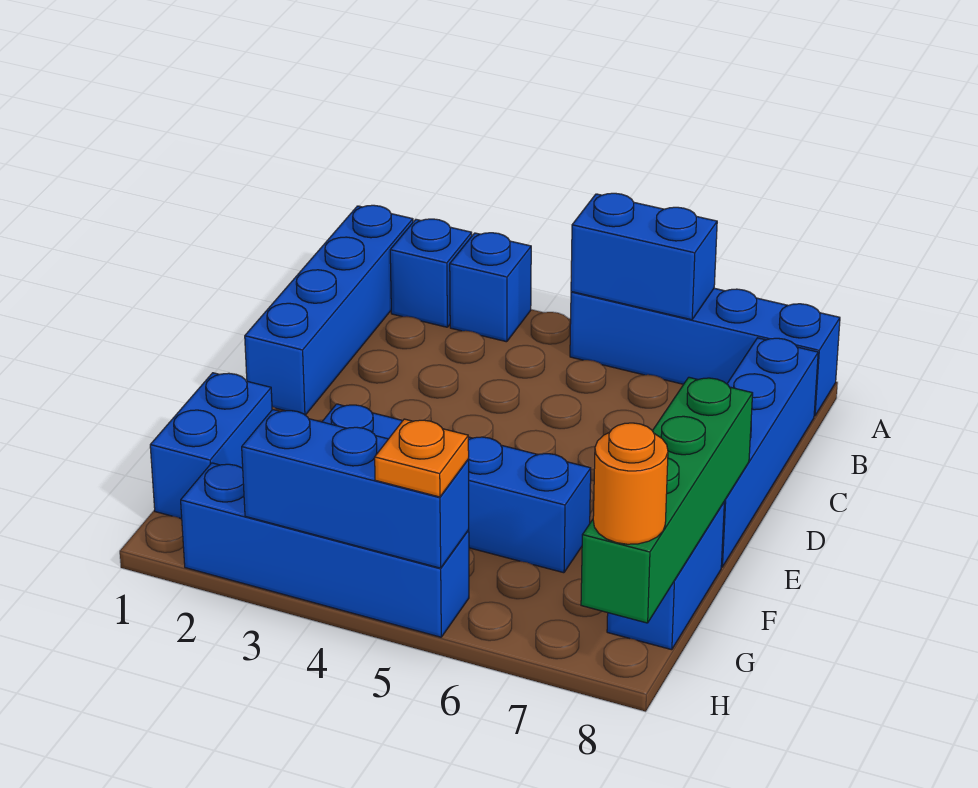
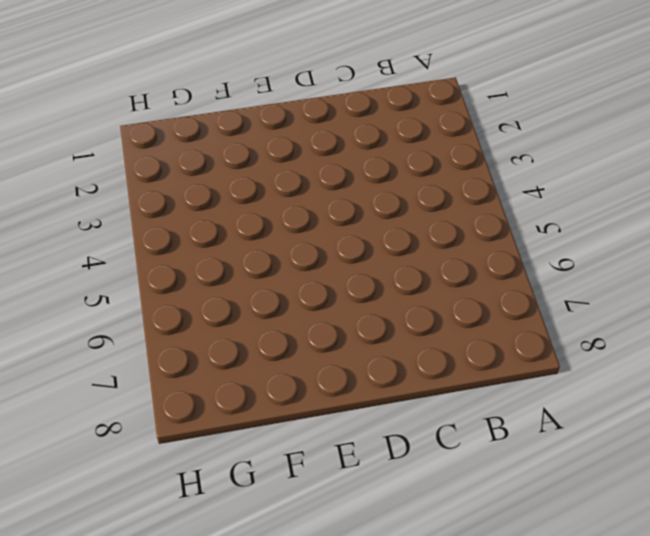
none -> blue 1x4 brick [245,205,413,415]
none -> blue 1x1 brick [390,219,472,327]
none -> blue 1x1 brick [450,233,531,342]

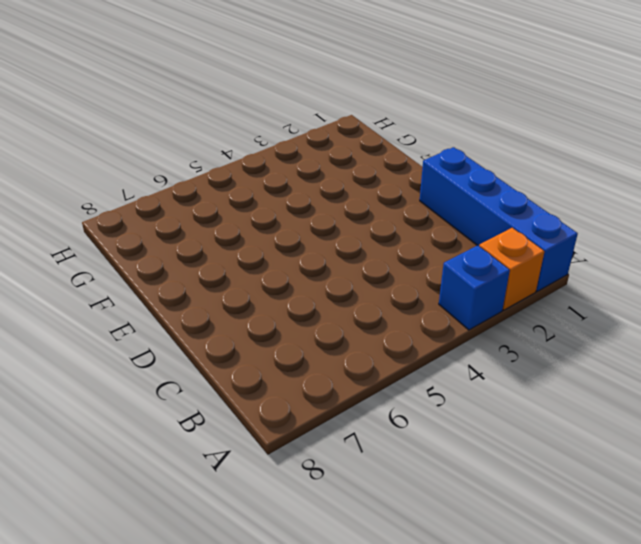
orange 1x1 brick [479,228,544,310] -> blue 1x1 brick [390,219,472,327]
none -> blue 1x4 brick [570,288,840,416]
none -> blue 1x4 brick [721,338,818,567]
none -> blue 1x2 brick [150,373,272,519]

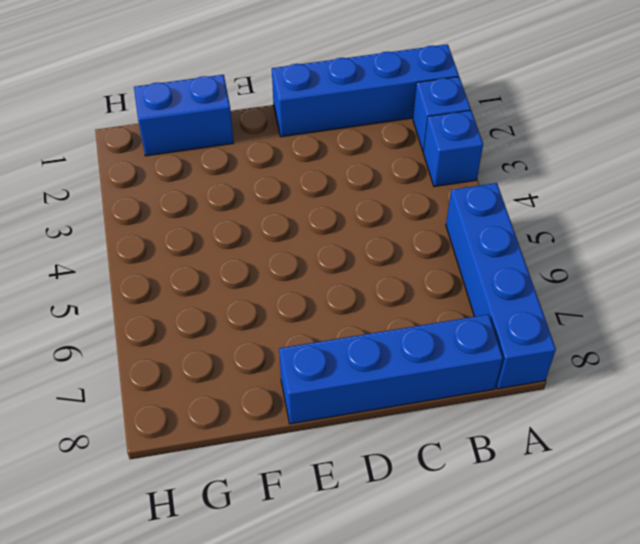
none -> blue 1x4 brick [322,404,591,573]
none -> blue 1x2 brick [607,502,724,650]
none -> blue 1x4 brick [181,463,469,637]

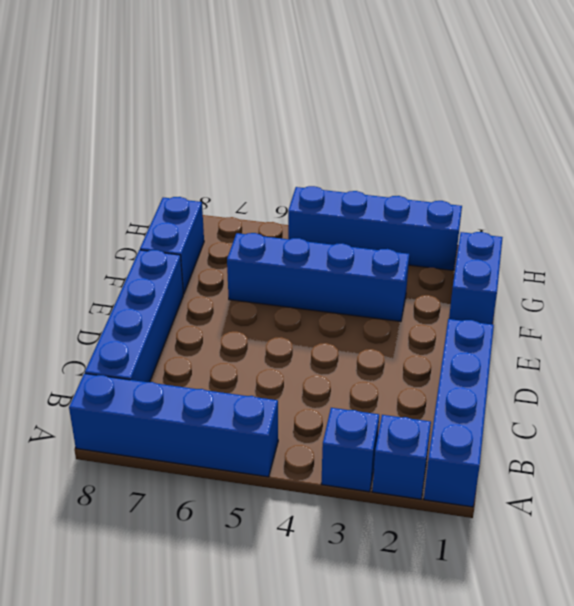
none -> blue 1x2 brick [571,193,717,320]
none -> green 1x4 brick [581,377,753,623]
none -> blue 1x3 brick [242,410,469,568]

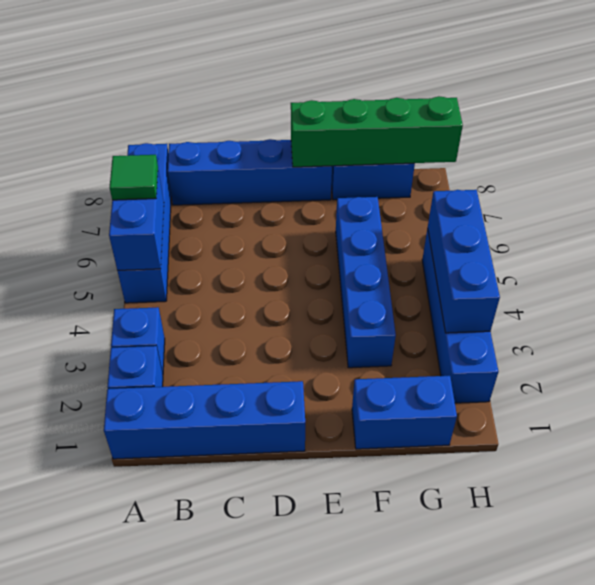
green 1x1 tile [110,155,158,200] -> none
none -> orange 1x1 plate [375,419,469,497]
none -> orange 1x1 round brick [593,423,668,544]

